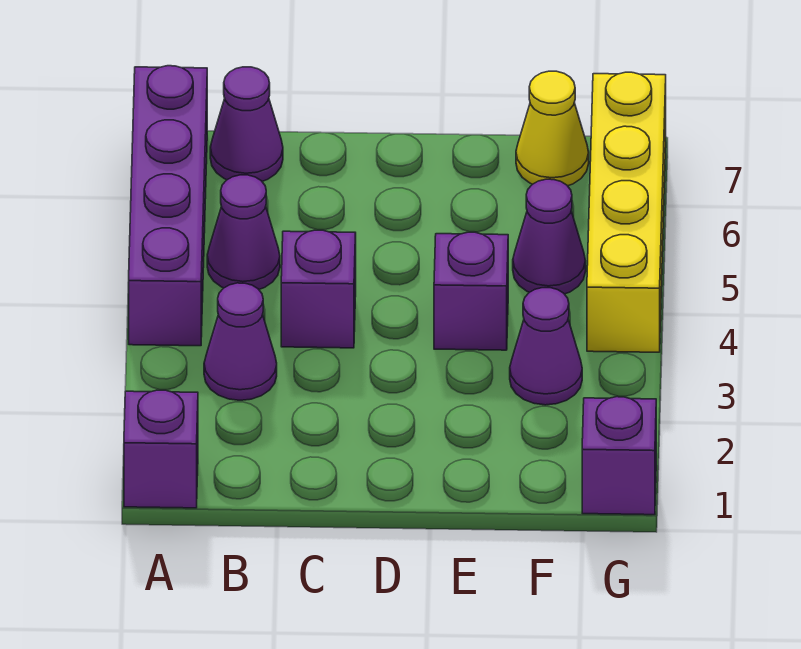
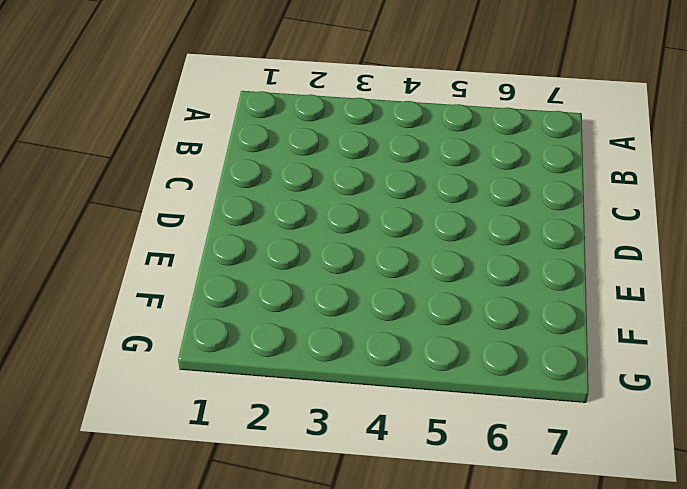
none -> purple 1x1 brick [124,390,198,508]
none -> purple 1x4 brick [129,66,207,346]
none -> purple 1x1 cone [204,283,277,400]

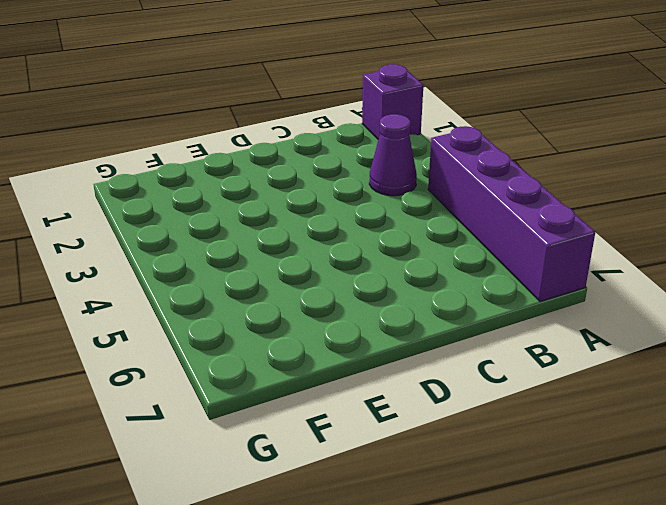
none -> purple 1x1 cone [207,175,280,289]
none -> purple 1x1 cone [210,67,283,181]
none -> purple 1x1 brick [281,230,356,348]

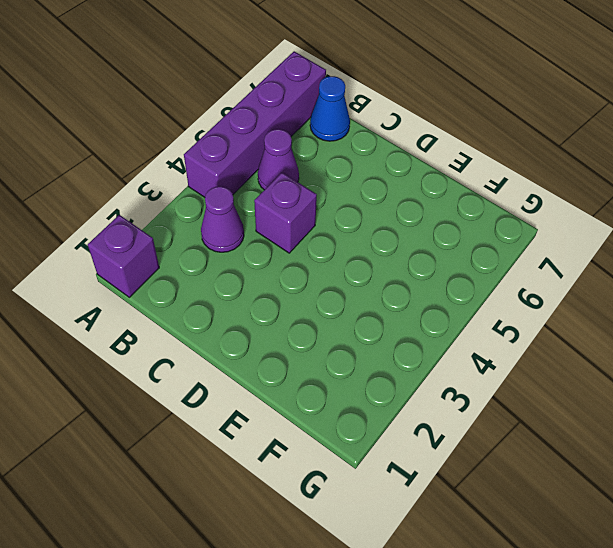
blue 1x1 cone [310,76,350,141] -> purple 1x1 cone [210,67,283,181]
none -> purple 1x1 brick [434,232,508,350]
none -> purple 1x1 cone [510,288,582,405]
none -> purple 1x1 cone [513,179,586,294]

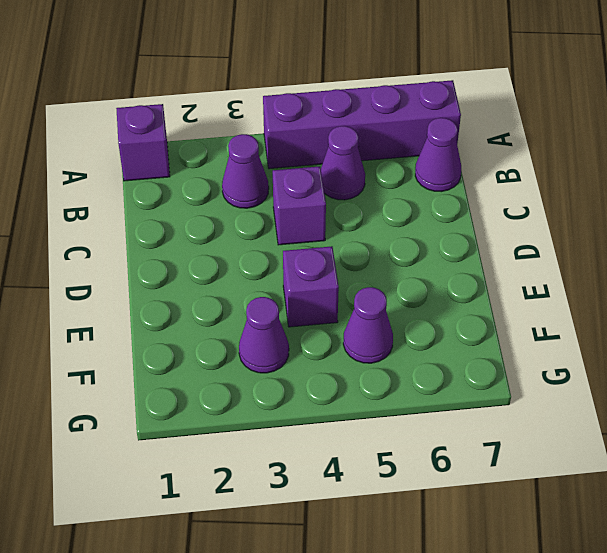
none -> yellow 1x1 cone [516,71,589,186]
none -> purple 1x1 brick [582,397,656,515]
none -> yellow 1x4 brick [587,72,666,352]

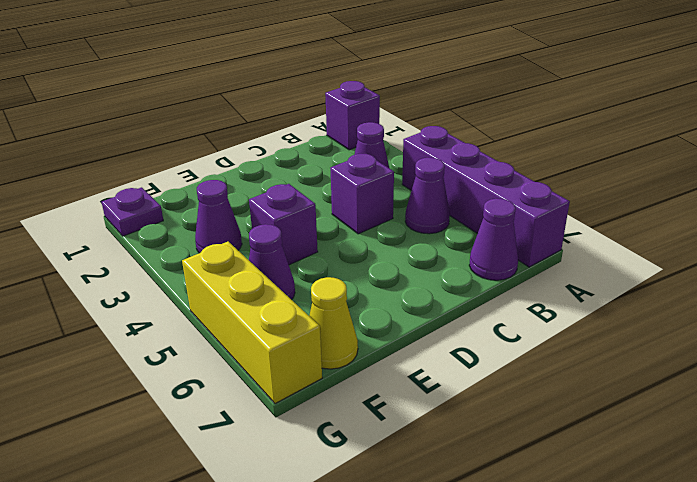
purple 1x1 plate [102,187,163,236] -> purple 1x1 brick [582,397,656,515]
yellow 1x3 brick [182,242,322,404] -> yellow 1x4 brick [587,72,666,352]

